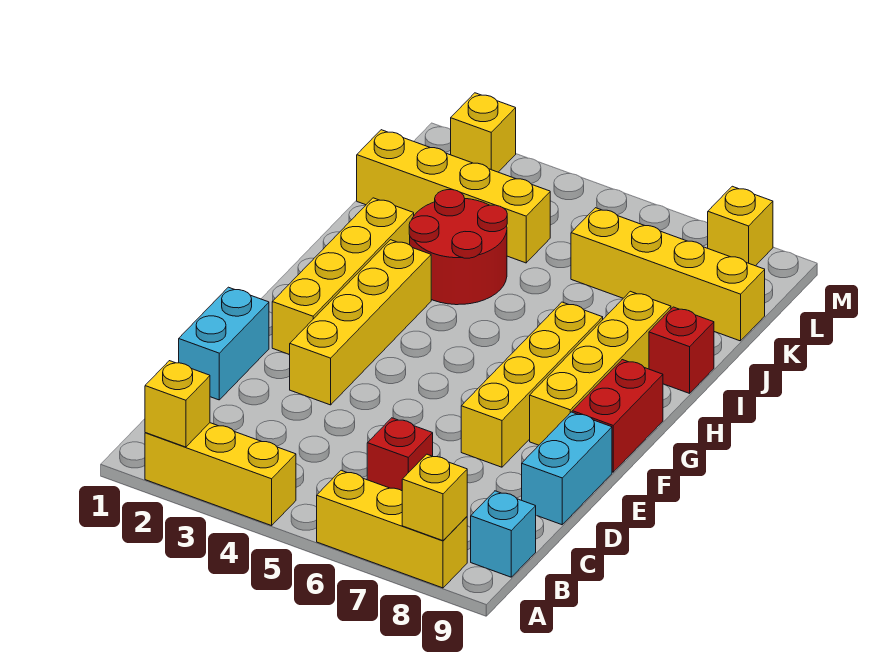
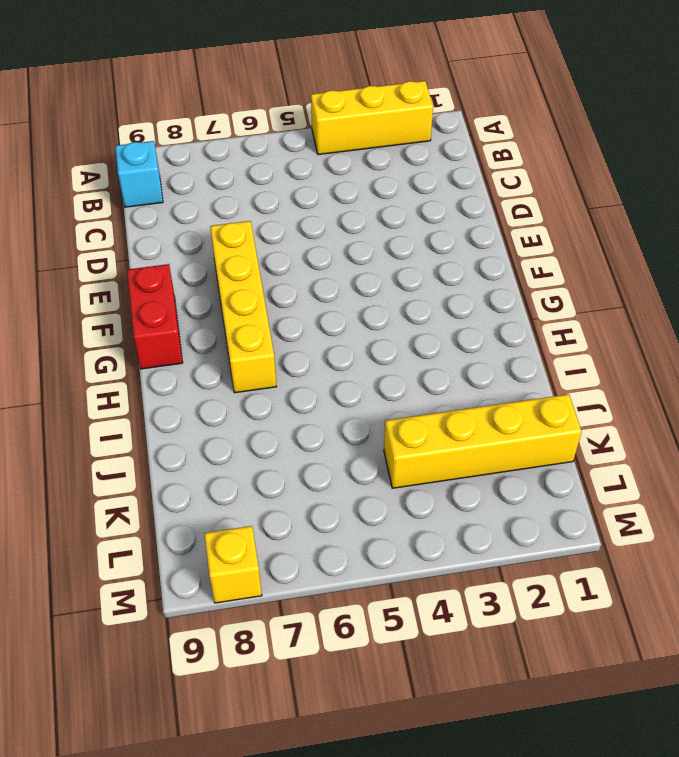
none -> yellow 1x3 brick [317,470,467,588]
none -> red 1x1 brick [367,418,433,491]
none -> cyan 1x2 brick [179,287,269,400]

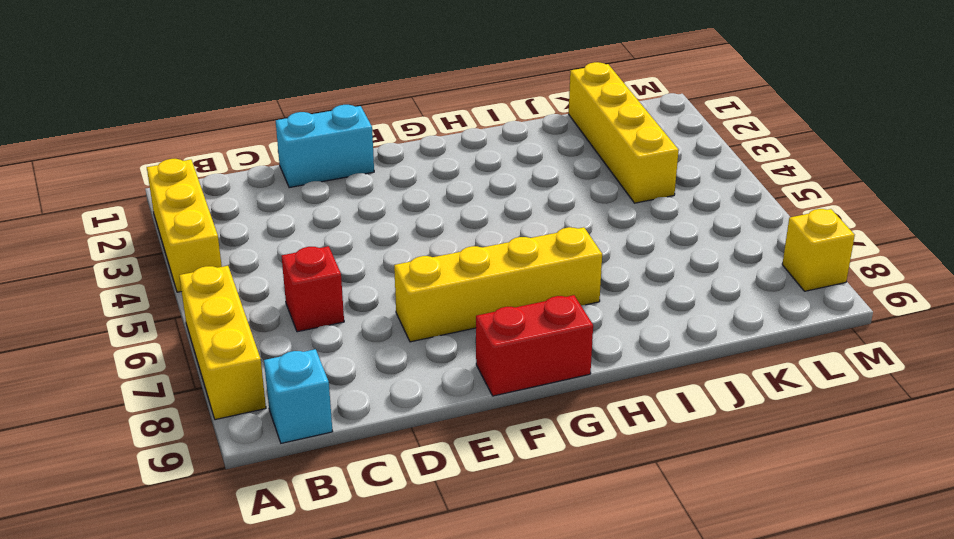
none -> cyan 1x2 brick [522,412,612,525]
none -> yellow 1x4 brick [290,240,431,405]
none -> yellow 1x4 brick [272,198,414,355]

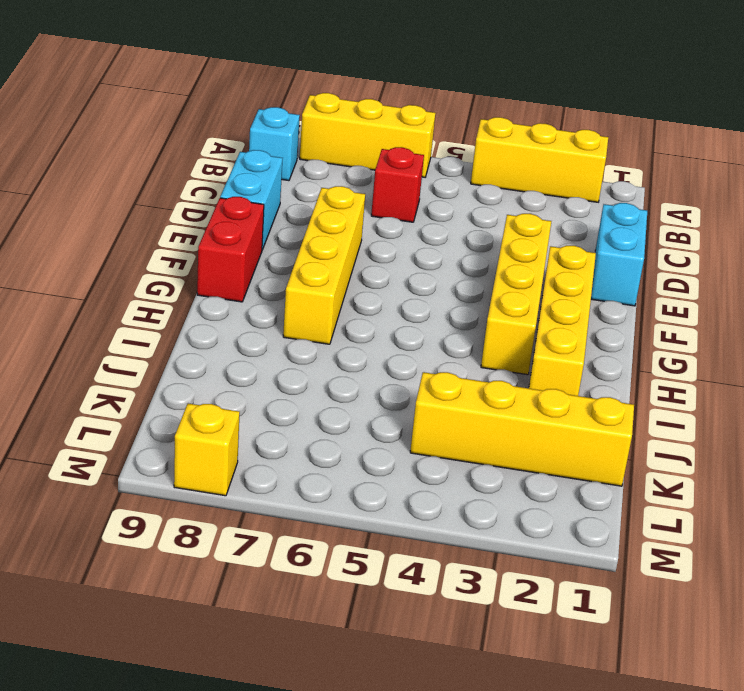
none -> yellow 1x4 brick [530,291,671,445]
none -> red 2x2 round brick [409,190,507,305]
none -> red 1x1 brick [649,307,714,393]

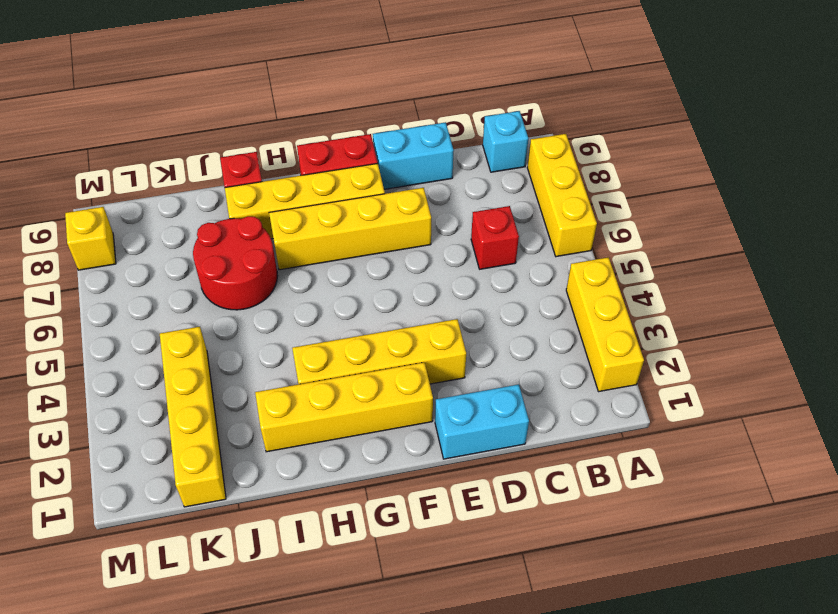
red 2x2 round brick [193,216,277,310] -> red 2x2 round brick moved to [409,190,507,305]
none -> yellow 1x4 brick [571,208,765,341]
none -> yellow 1x1 brick [451,93,516,172]
none -> yellow 1x1 brick [145,361,210,447]

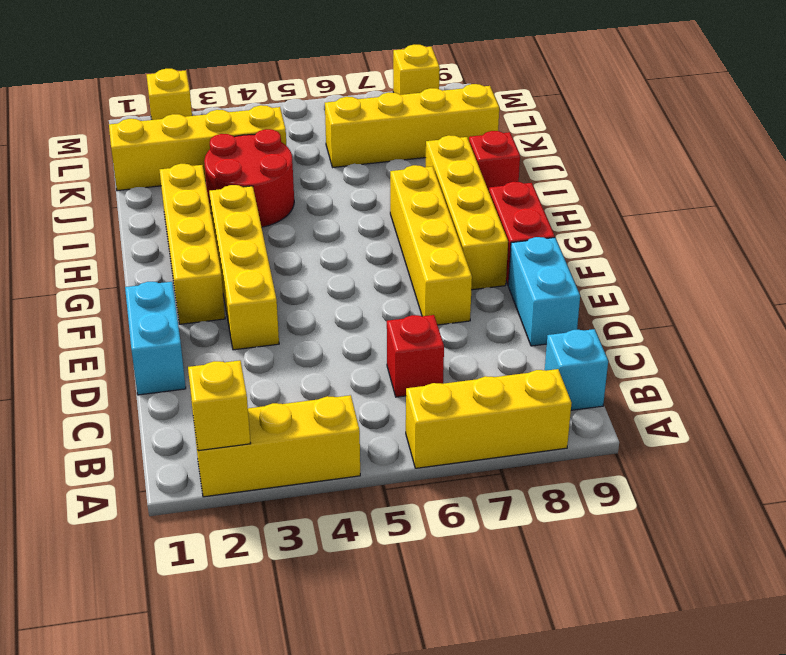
none -> yellow 1x1 brick [402,454,467,541]

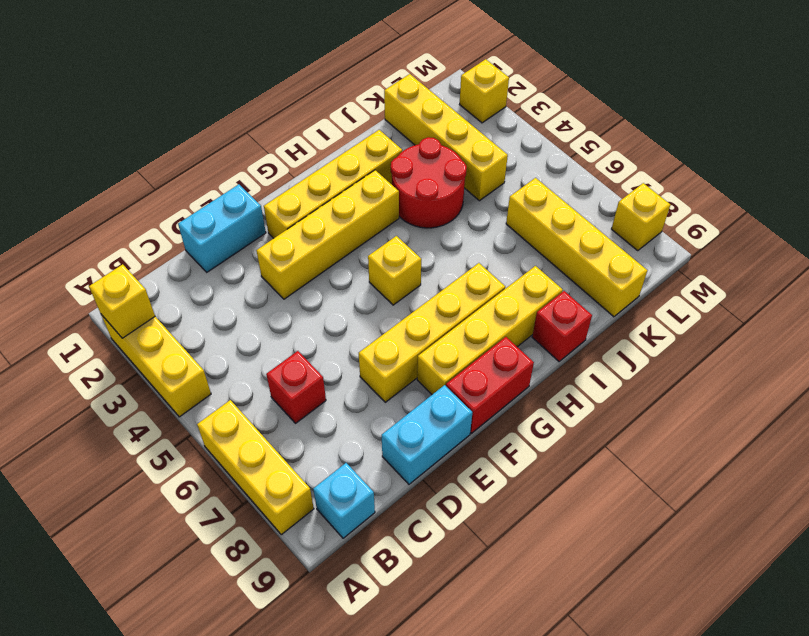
yellow 1x1 brick [368,236,421,305] -> yellow 1x1 brick moved to [402,454,467,541]

